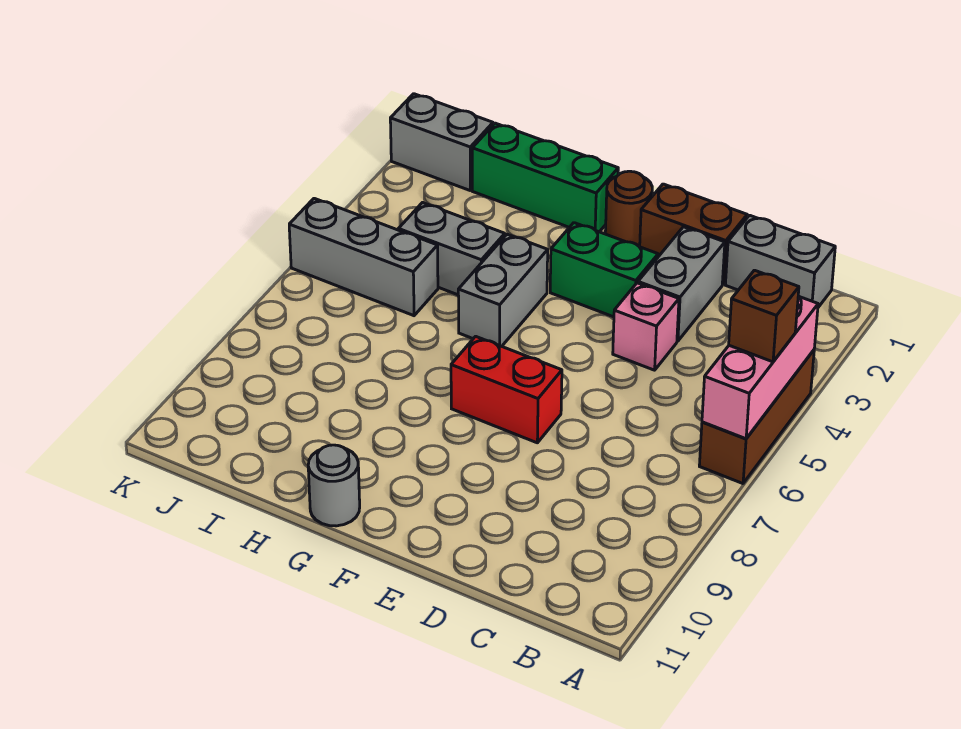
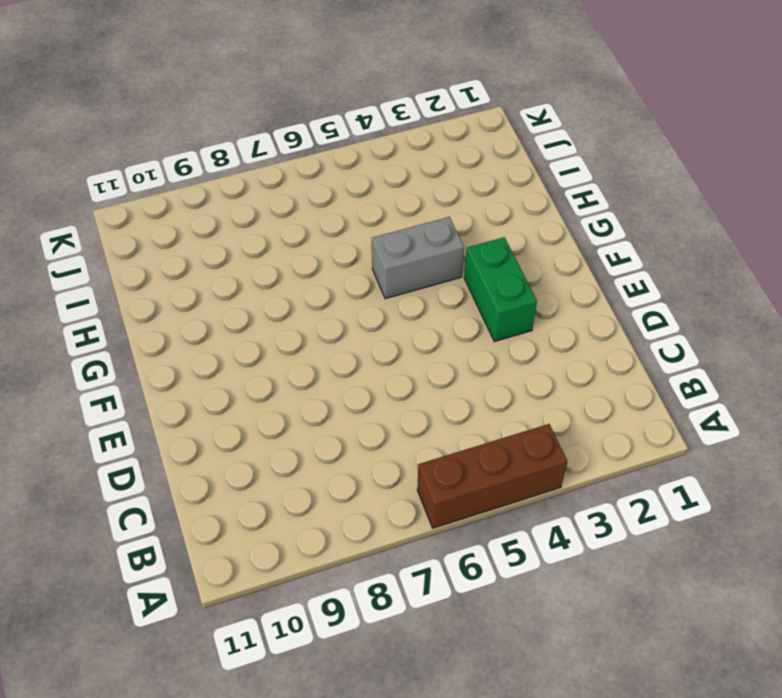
none -> grey 1x2 brick [725,215,835,307]
none -> brown 1x2 brick [640,184,747,284]
none -> grey 1x2 brick [638,227,725,341]

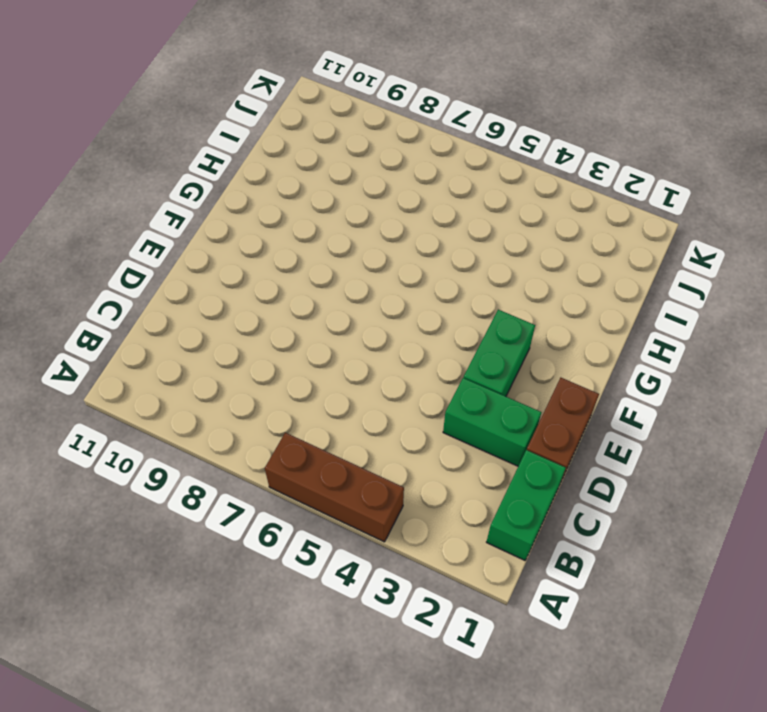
green 1x2 brick [487,450,566,560] -> grey 1x2 brick [725,215,835,307]
green 1x2 brick [443,378,542,466] -> grey 1x2 brick [638,227,725,341]
none -> pink 1x1 brick [613,283,679,370]
none -> red 1x2 brick [451,336,562,443]
none -> brown 1x1 round brick [605,171,652,246]

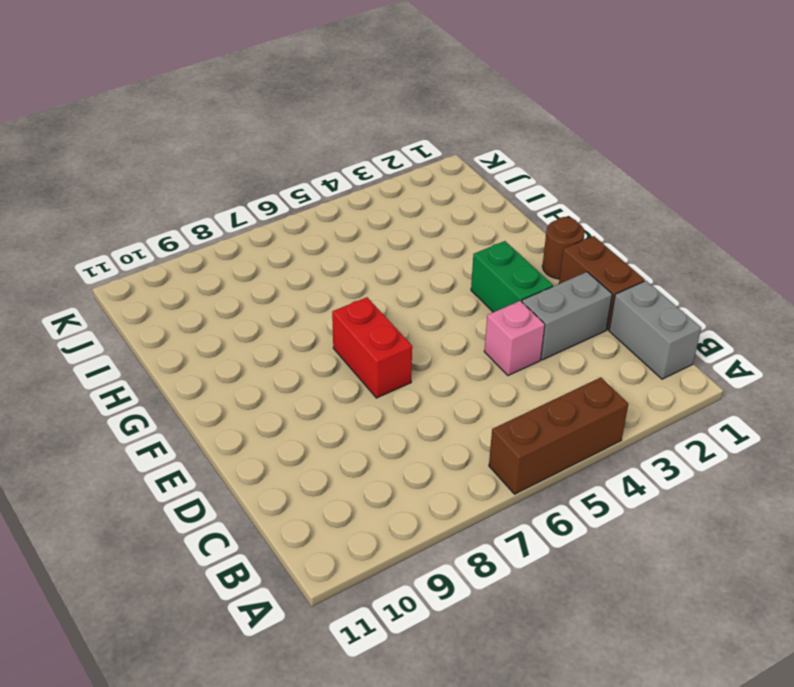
none -> green 1x3 brick [472,123,618,232]
none -> grey 1x2 brick [458,234,548,346]
none -> grey 1x1 round brick [308,445,360,526]

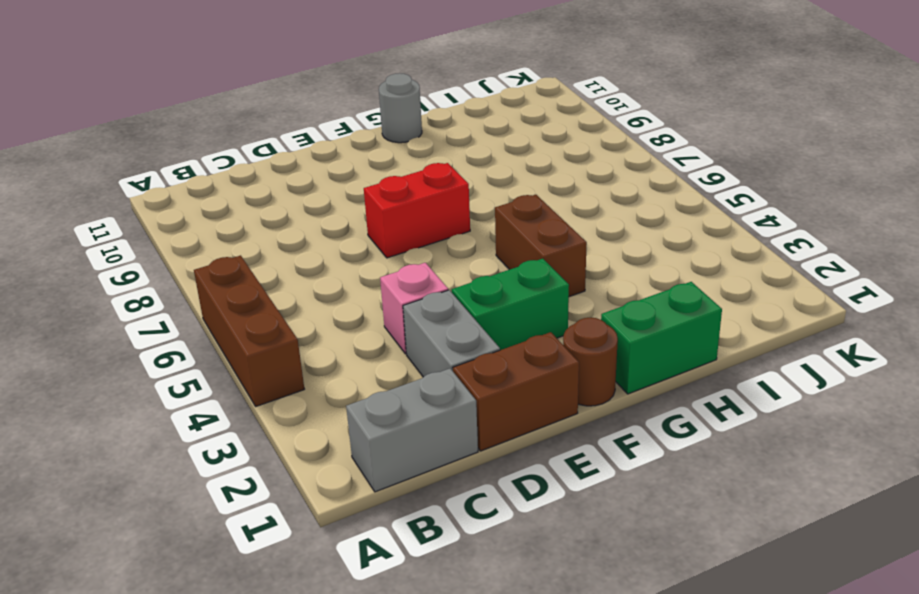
green 1x2 brick [601,282,722,394] -> green 1x3 brick [472,123,618,232]
brown 1x2 brick [495,194,587,297] -> grey 1x2 brick [458,234,548,346]
none -> grey 1x2 brick [398,203,505,295]
none -> grey 1x3 brick [289,198,438,316]
none -> grey 1x2 brick [390,94,493,190]

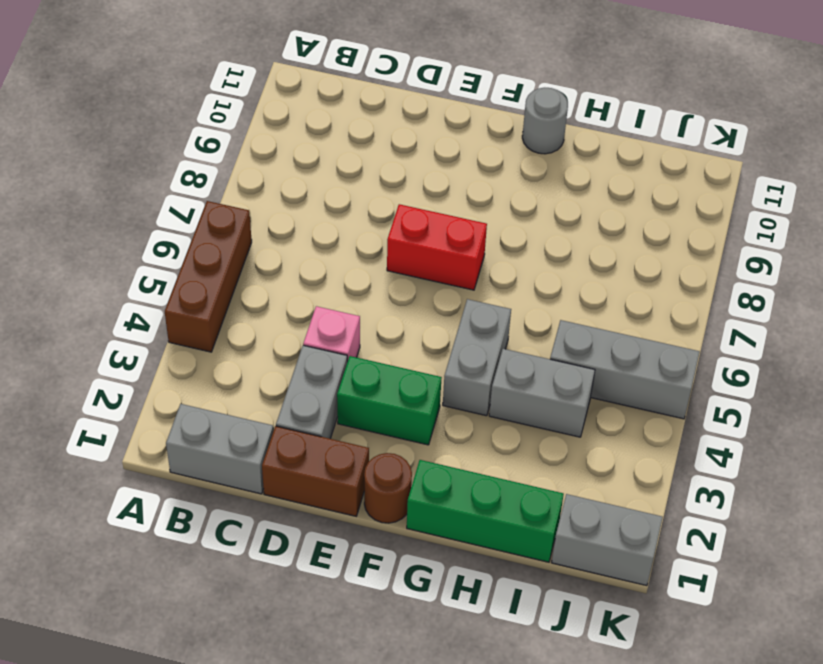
none -> pink 1x3 brick [702,296,818,439]
none -> brown 1x1 brick [729,270,799,362]

